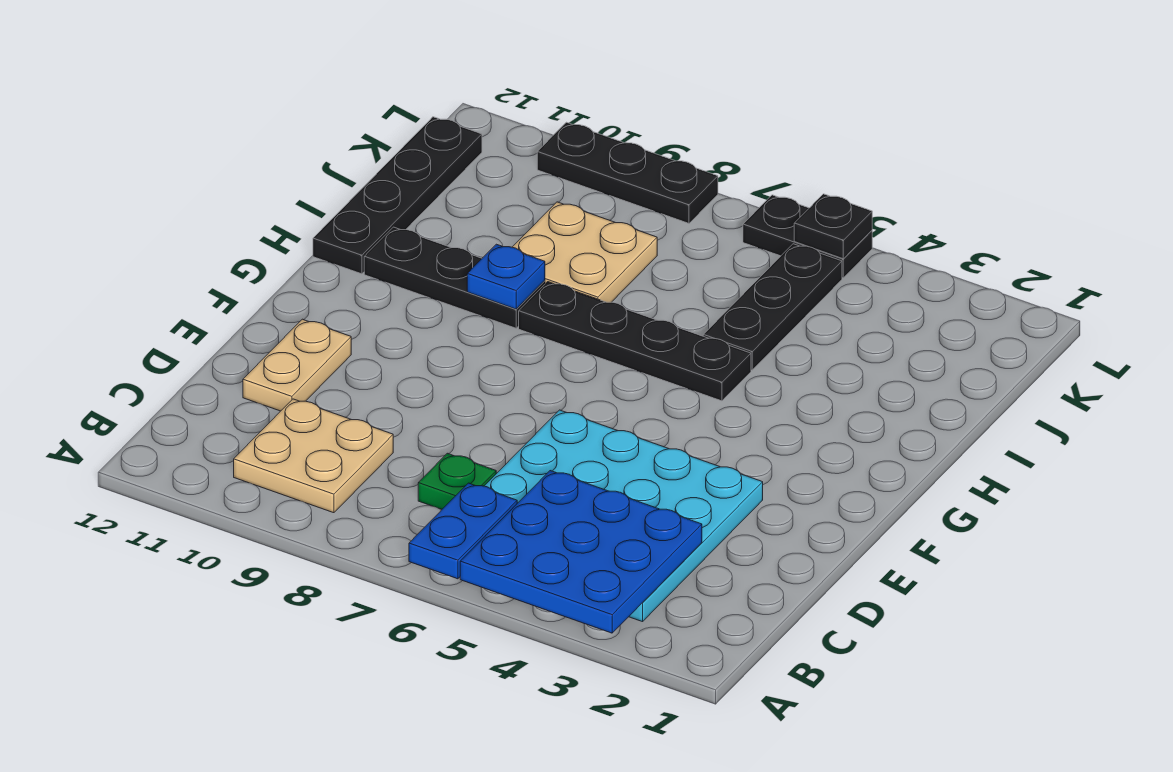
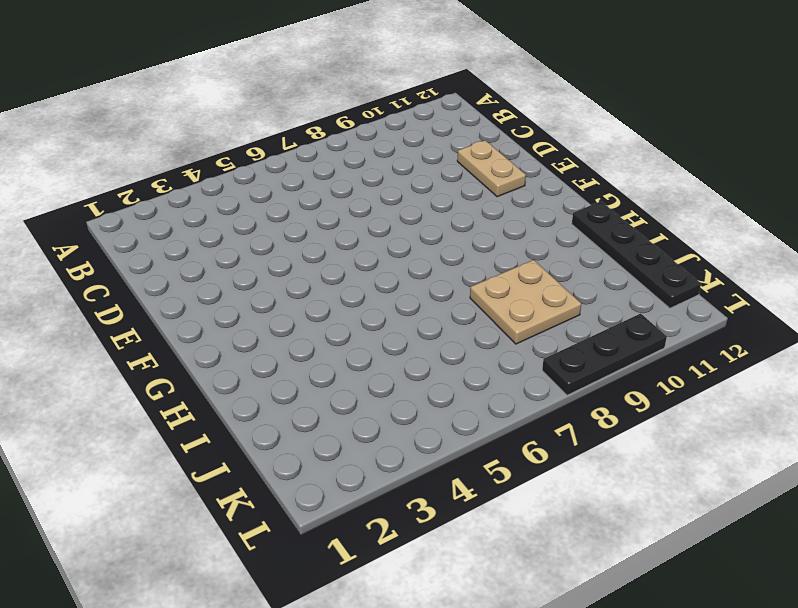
none -> cyan 4x4 plate [485,410,763,622]
none -> tan 2x2 plate [234,399,393,513]
none -> green 1x1 plate [418,453,496,509]

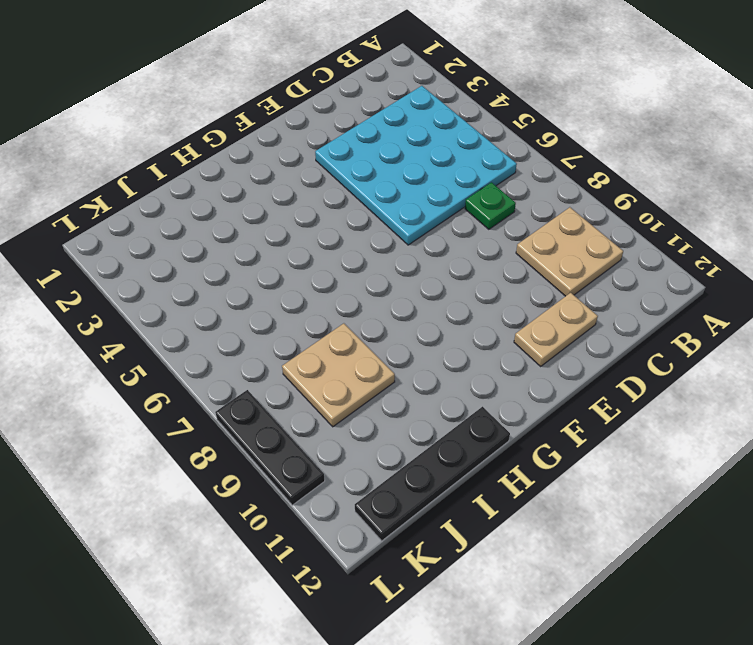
none -> black 1x4 plate [519,282,751,401]
none -> black 1x3 plate [364,227,545,328]
none -> black 1x3 plate [703,244,842,370]

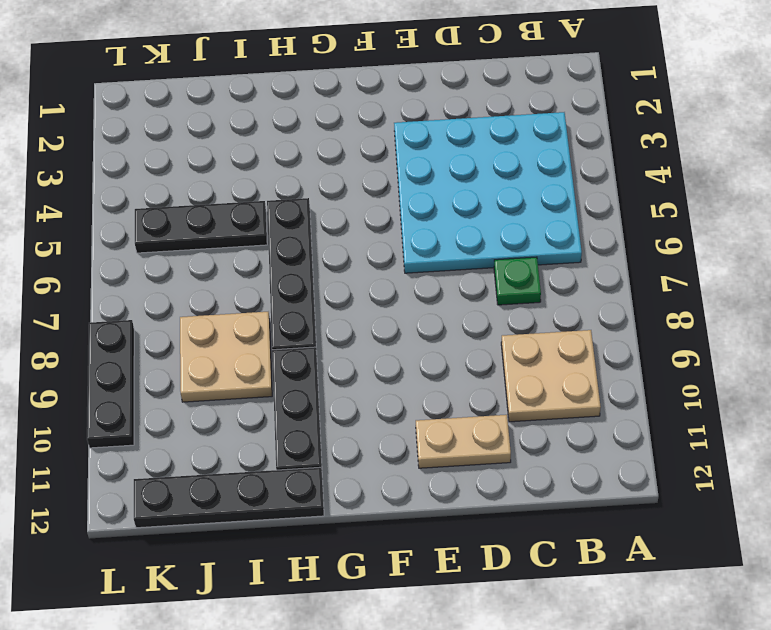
none -> black 1x2 plate [743,195,872,278]
none -> blue 3x3 plate [460,471,702,633]
none -> blue 1x2 plate [409,483,517,579]

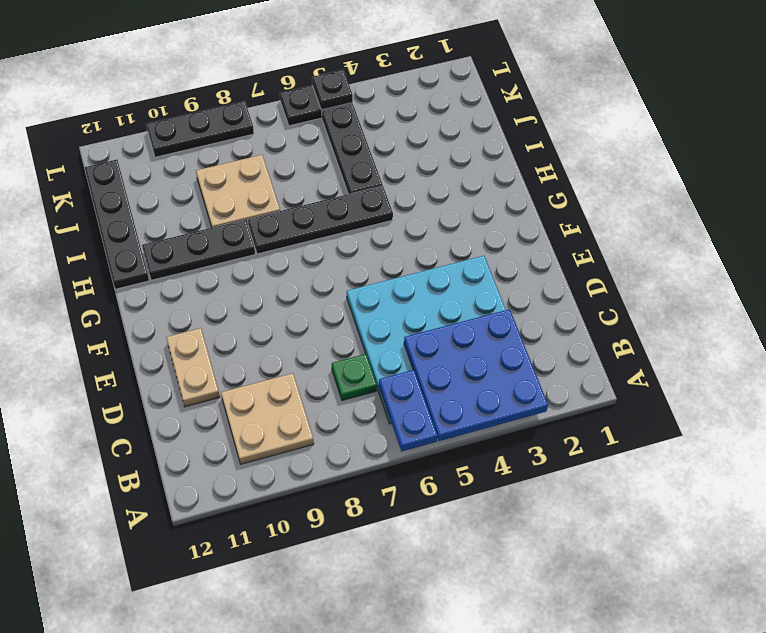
none -> blue 1x1 plate [467,244,545,309]

